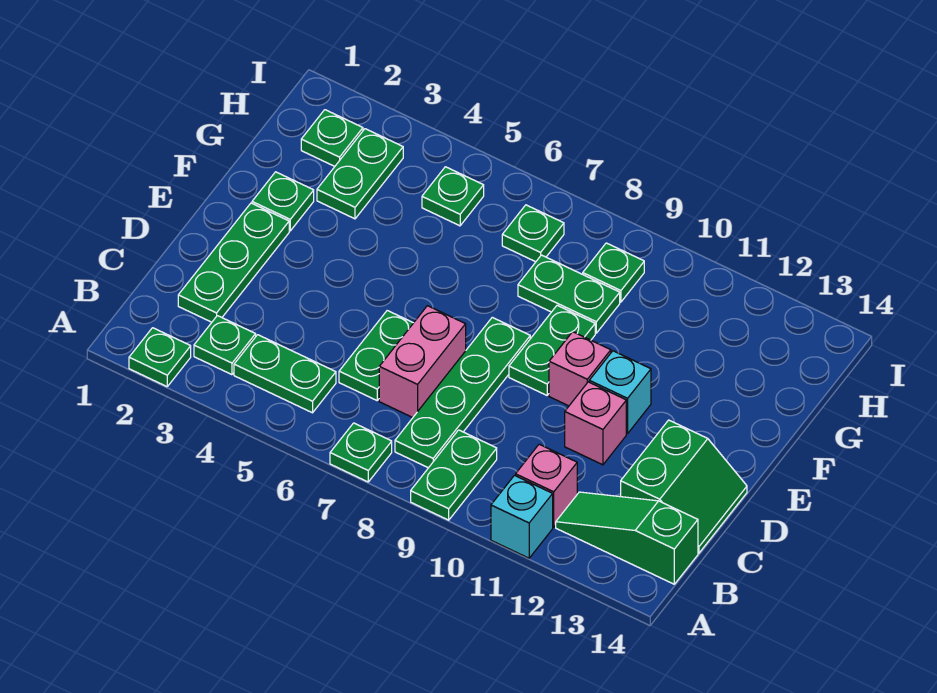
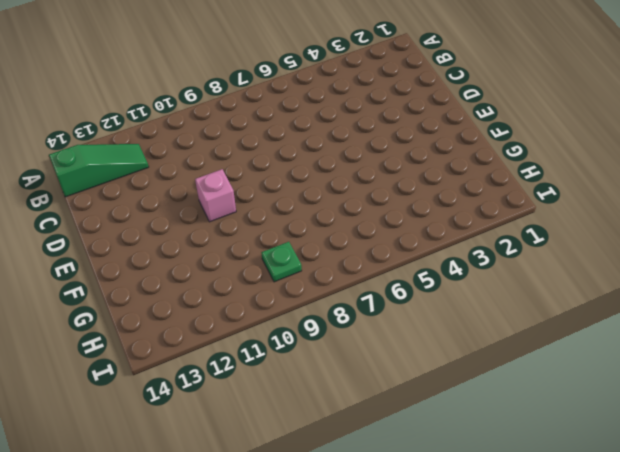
none -> green 1x1 plate [129,328,191,387]
none -> green 1x1 plate [330,423,392,482]
none -> green 1x2 plate [411,430,497,520]

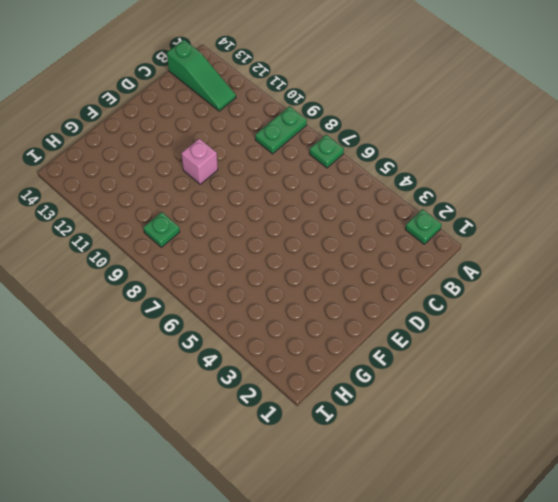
none -> cyan 1x1 brick [491,476,553,558]
none -> green 1x1 plate [194,316,256,375]
none -> green 1x2 plate [234,335,336,413]

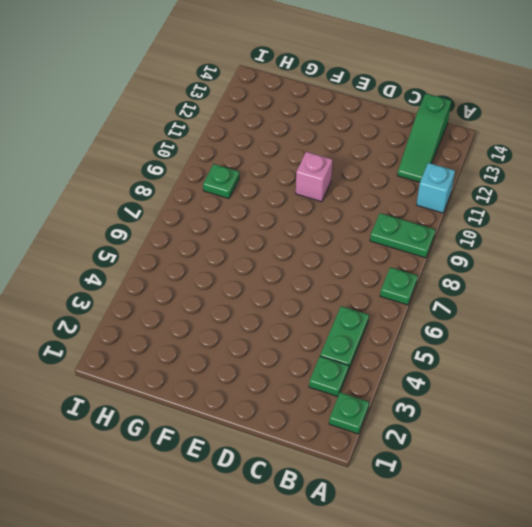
none -> green 1x4 plate [395,317,530,468]
none -> pink 1x1 brick [516,444,577,527]
none -> green 1x3 plate [178,203,289,322]

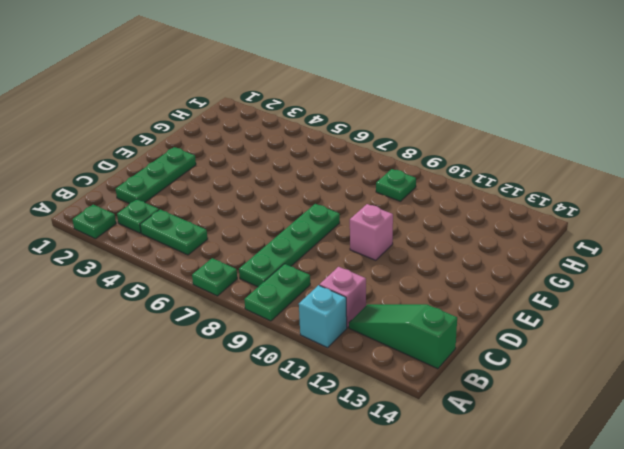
none -> green 1x2 plate [339,311,413,400]
none -> pink 1x2 brick [379,306,466,418]
none -> green 2x2 slope [621,420,747,553]

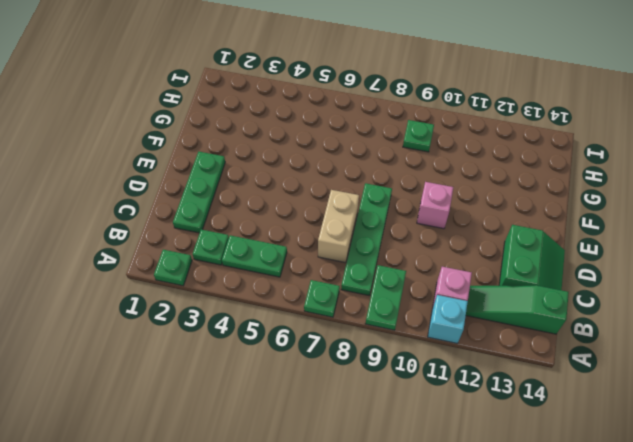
tan 1x2 brick [318,190,359,263] -> pink 1x2 brick [379,306,466,418]
none -> green 1x2 plate [339,311,413,400]
none -> pink 1x1 brick [565,382,626,465]
none -> green 1x2 plate [509,305,595,395]

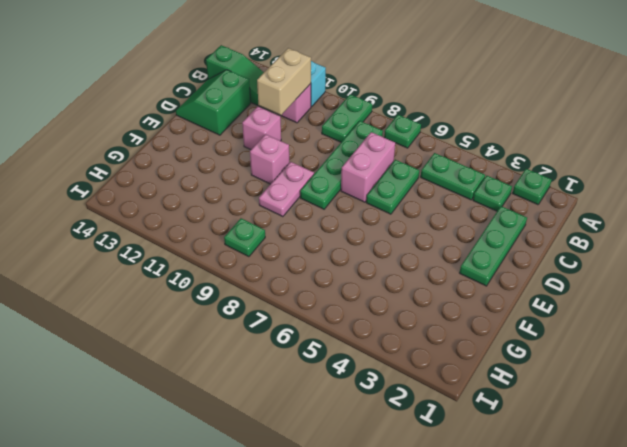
tan 1x2 brick [257,48,311,115] -> none
pink 1x2 plate [259,162,314,217] -> green 1x2 plate [509,305,595,395]
none -> cyan 1x1 brick [589,351,651,434]
none -> green 1x1 plate [252,172,314,231]
none -> green 1x2 plate [317,129,403,219]

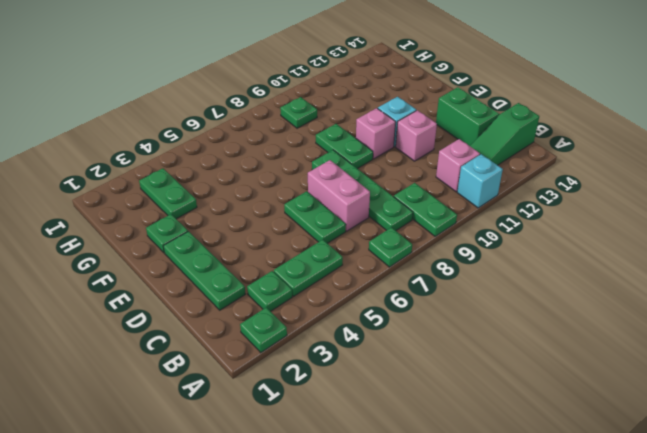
none -> green 1x2 plate [518,255,620,333]
none -> green 1x1 plate [301,110,363,166]
none -> green 1x1 plate [422,167,484,226]

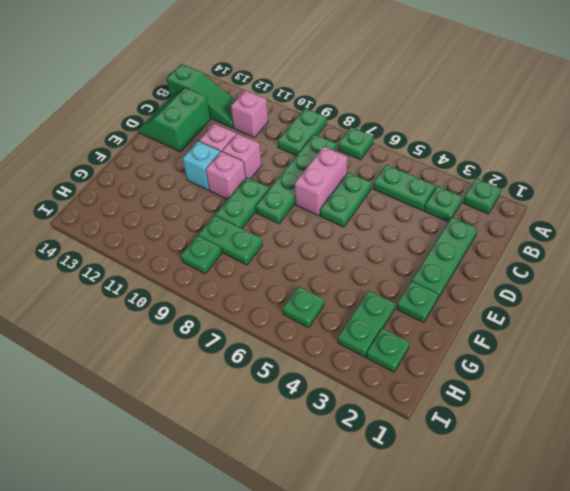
pink 1x1 brick [222,134,262,179] -> none
none -> cyan 1x1 brick [491,476,553,558]
none -> green 1x1 plate [502,205,564,262]

